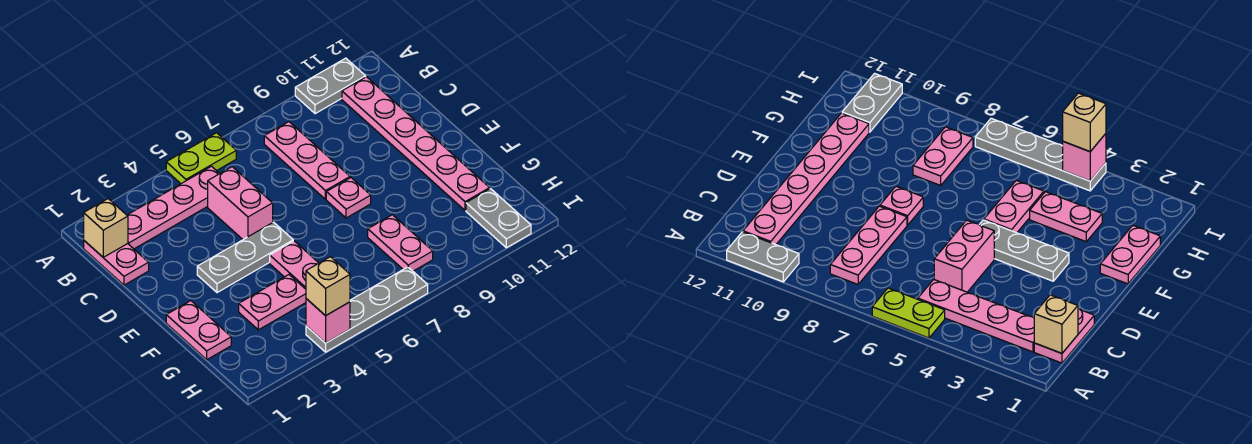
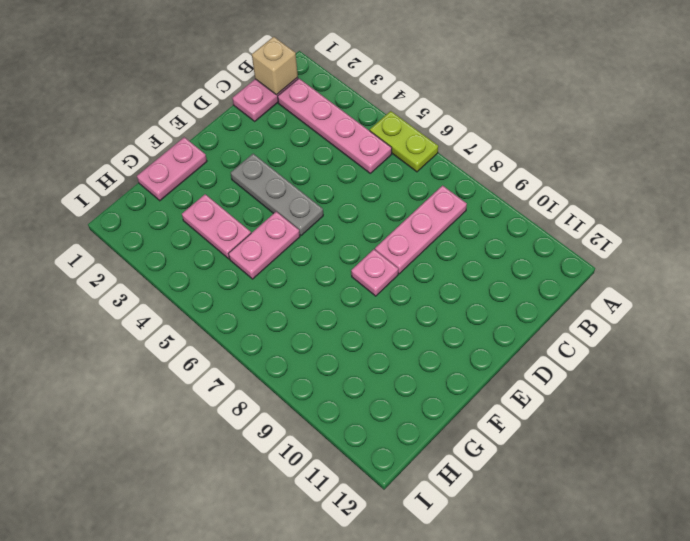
none -> grey 1x2 plate [295,58,366,114]
none -> pink 1x6 plate [342,77,490,210]
none -> pink 1x2 brick [208,167,273,239]

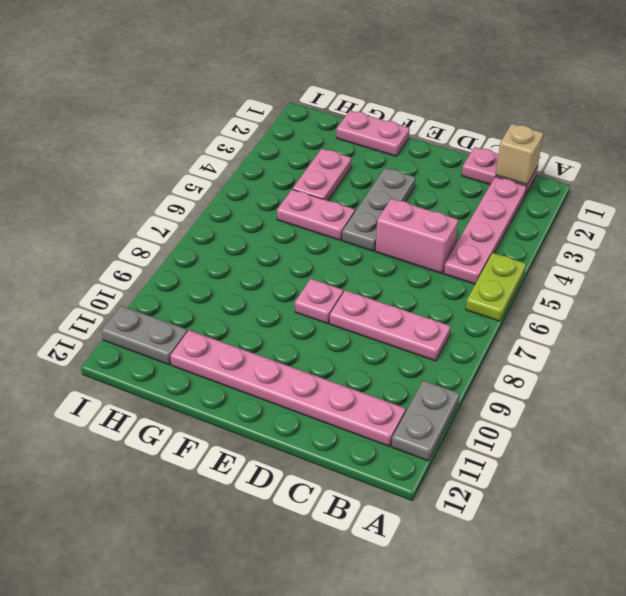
none -> pink 1x2 plate [368,215,433,271]
none -> grey 1x4 plate [306,267,428,352]
none -> pink 1x1 brick [306,299,350,343]

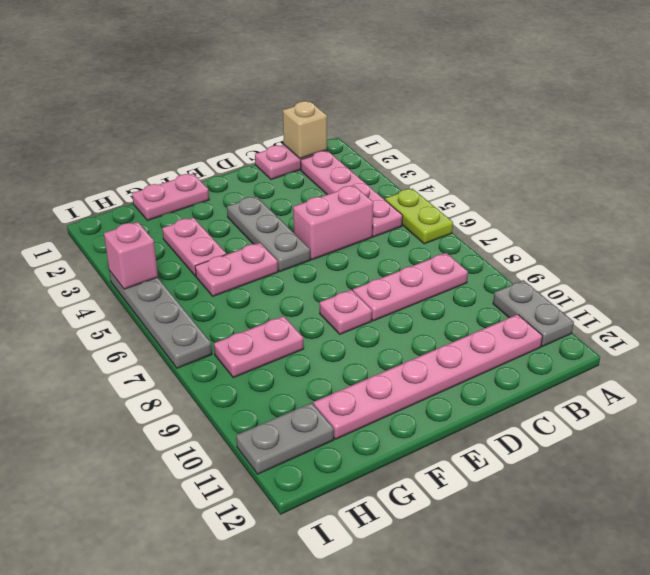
none -> tan 1x1 brick [306,257,350,316]

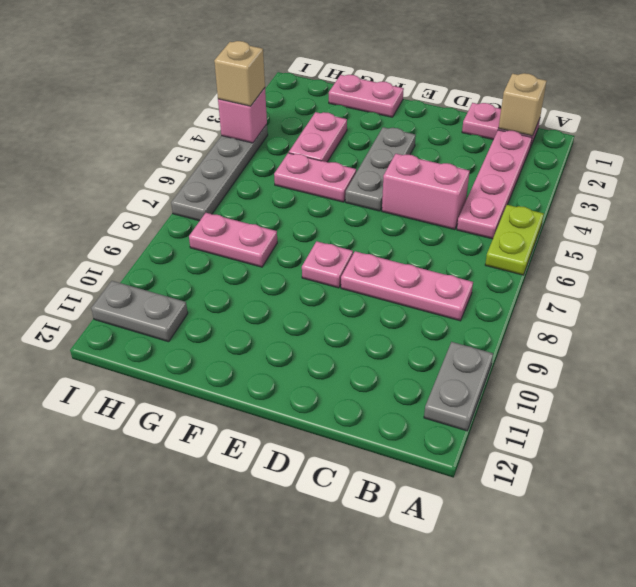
none -> pink 1x6 plate [342,77,490,210]

